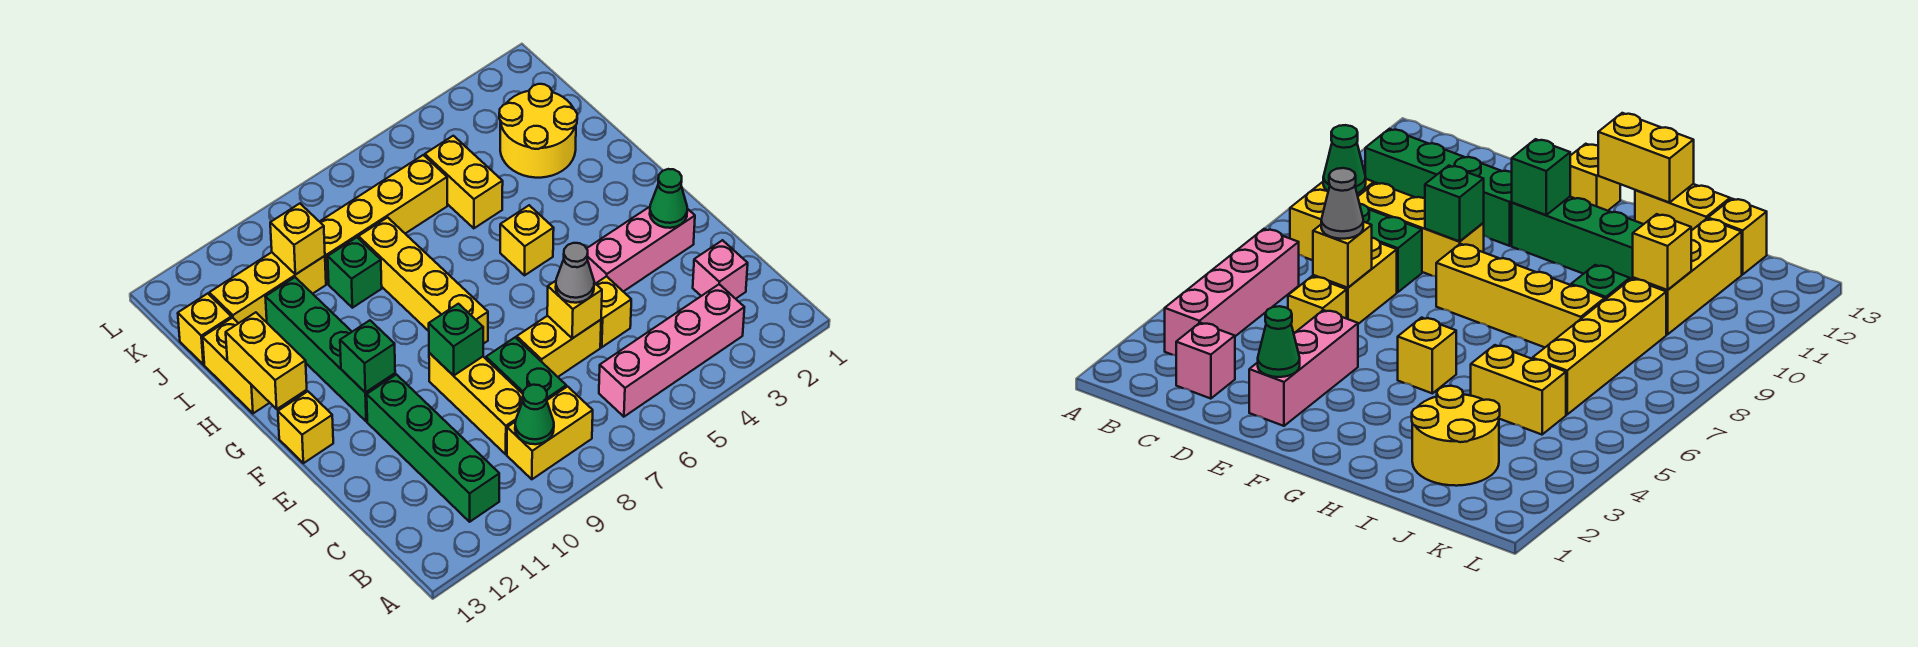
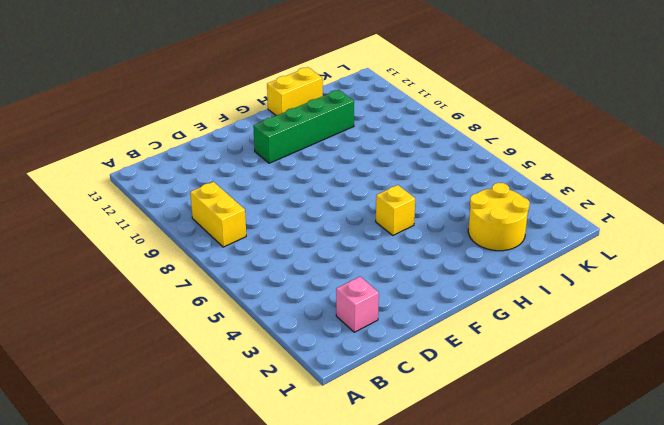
none -> pink 1x4 brick [599,284,744,417]
none -> green 1x4 brick [367,375,499,522]
none -> green 1x2 brick [486,337,566,400]

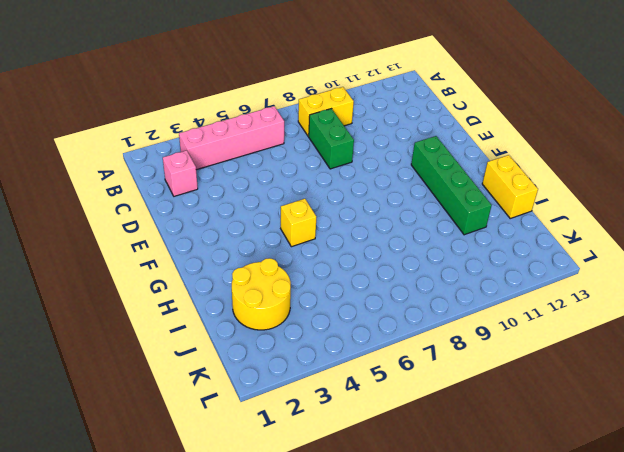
none -> green 1x4 brick [367,375,499,522]
none -> yellow 1x3 brick [429,353,523,454]
none -> yellow 1x1 brick [596,276,631,347]

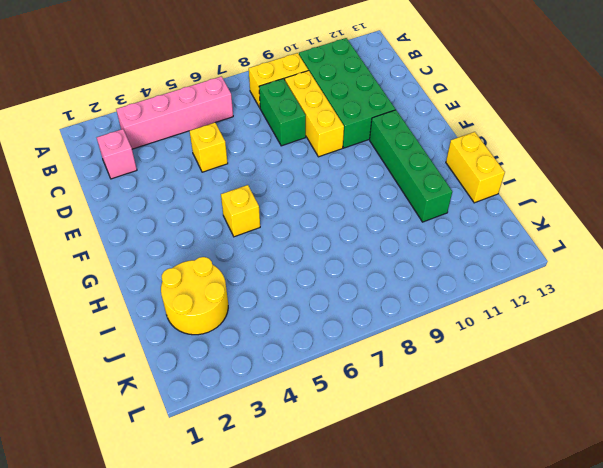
green 2x4 brick [299,38,395,148] -> green 1x4 brick [367,375,499,522]
none -> yellow 1x2 brick [517,316,601,377]
none -> pink 1x3 brick [587,207,695,292]
none -> yellow 1x4 brick [358,217,488,344]

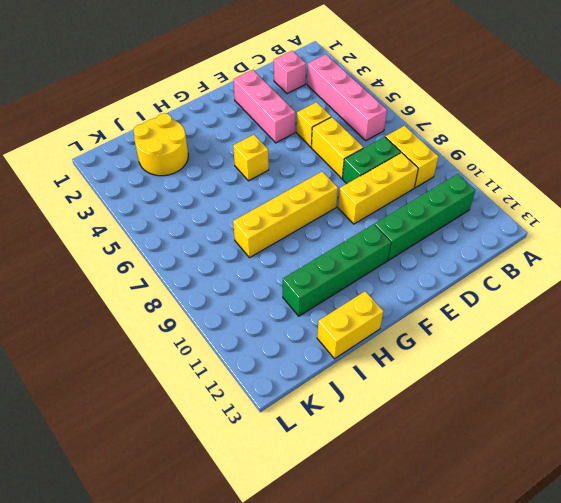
none -> yellow 1x1 brick [278,391,333,463]
none -> yellow 1x2 brick [425,136,503,228]
none -> green 1x1 brick [328,237,382,308]

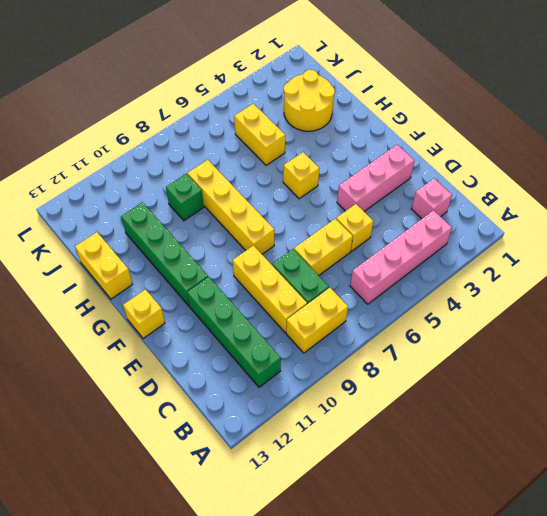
none -> yellow 1x4 brick [320,155,447,284]
none -> yellow 1x3 brick [209,252,326,323]
none -> yellow 1x1 brick [178,293,231,364]

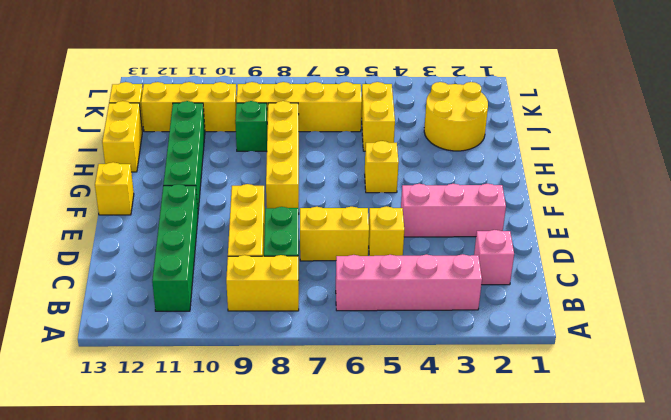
none -> green 1x1 cone [515,385,554,444]
none -> yellow 1x1 brick [547,281,602,338]
none -> green 1x1 cone [650,169,687,228]

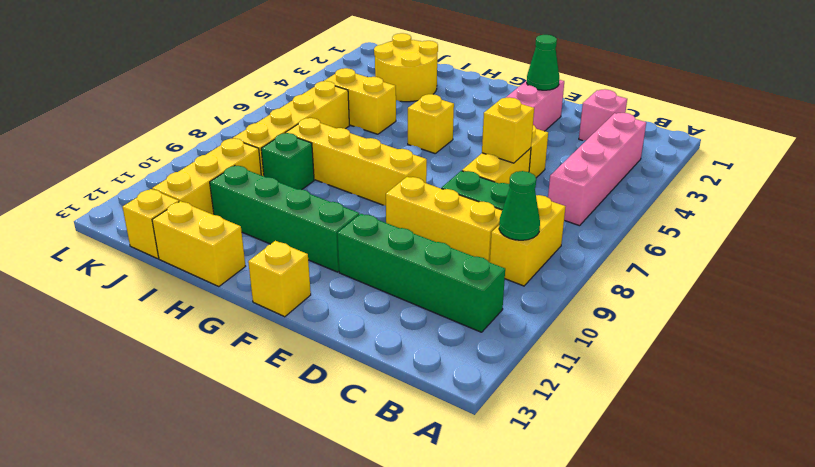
none -> green 1x1 brick [429,304,483,376]
none -> green 1x1 brick [340,320,395,393]
none -> yellow 1x2 brick [226,312,307,409]

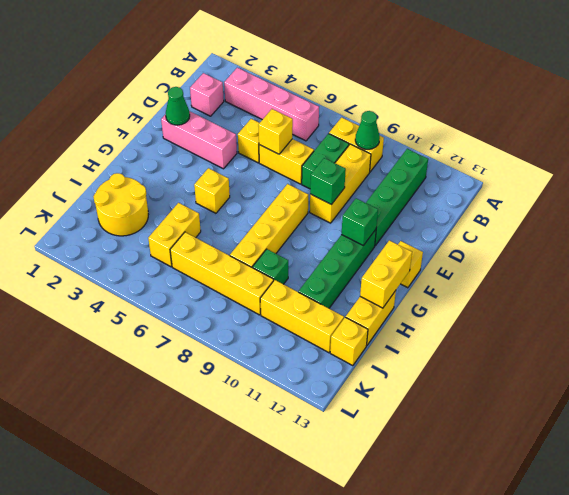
none -> yellow 1x1 brick [270,204,325,274]
none -> grey 1x1 cone [556,243,594,303]

